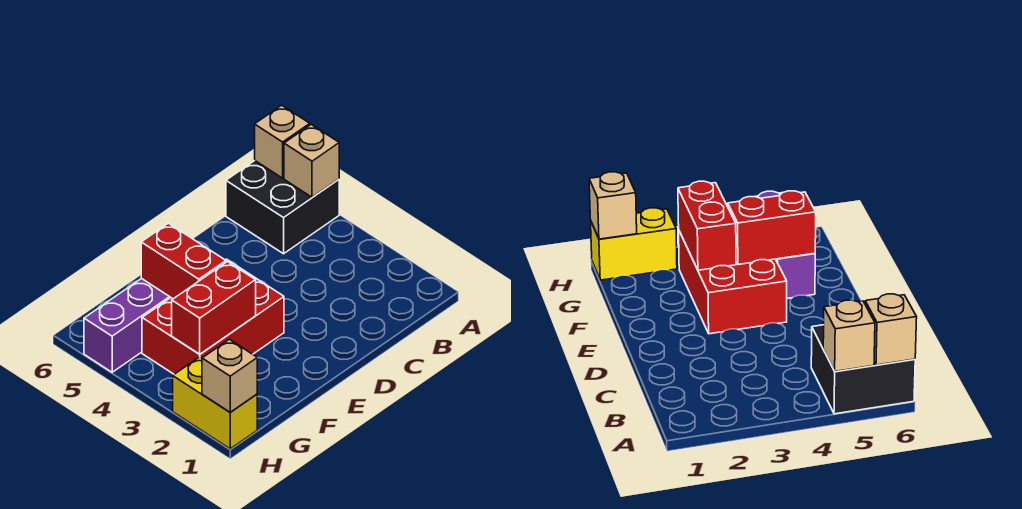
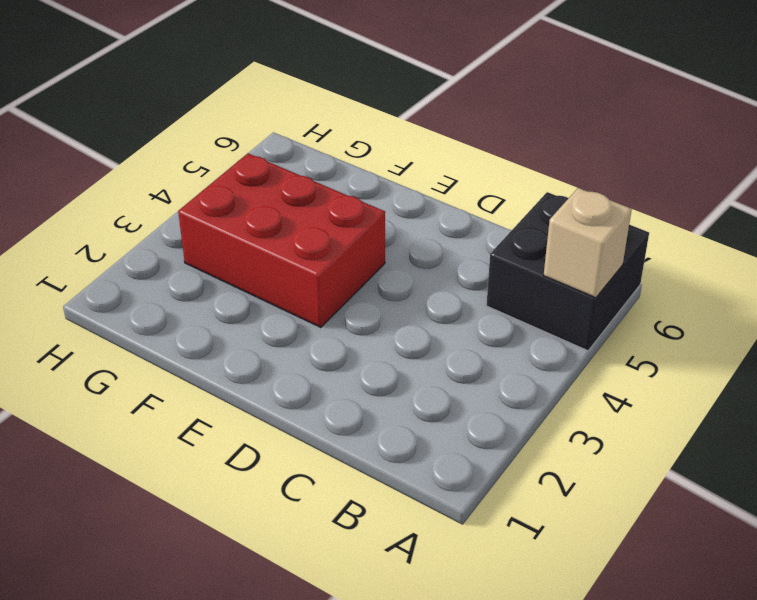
none -> purple 1x3 brick [84,278,171,372]
none -> yellow 1x2 brick [173,357,257,449]

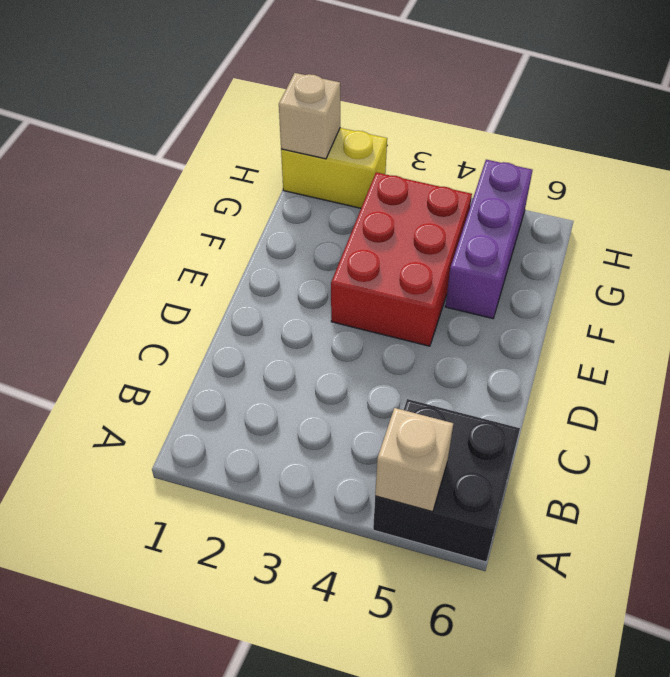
none -> tan 1x1 brick [255,105,310,178]
none -> red 1x2 brick [172,262,256,354]

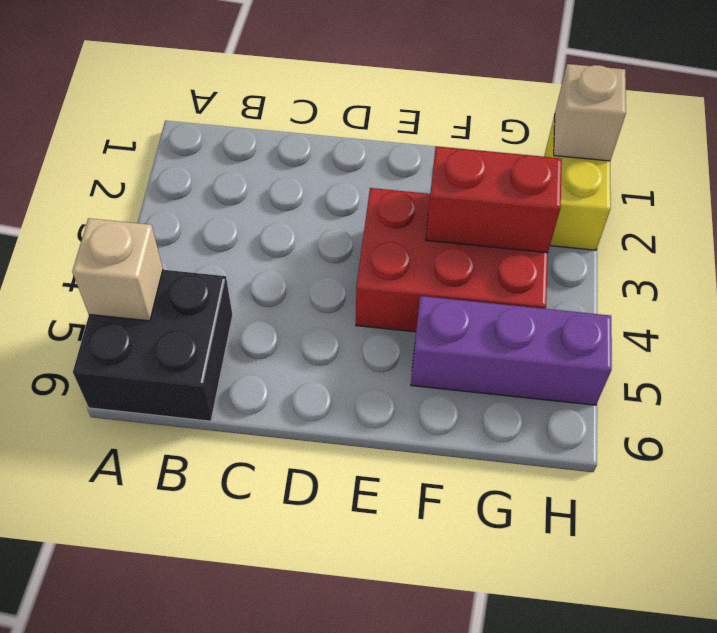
none -> tan 1x1 brick [255,105,310,178]
none -> red 1x2 brick [141,223,226,299]

